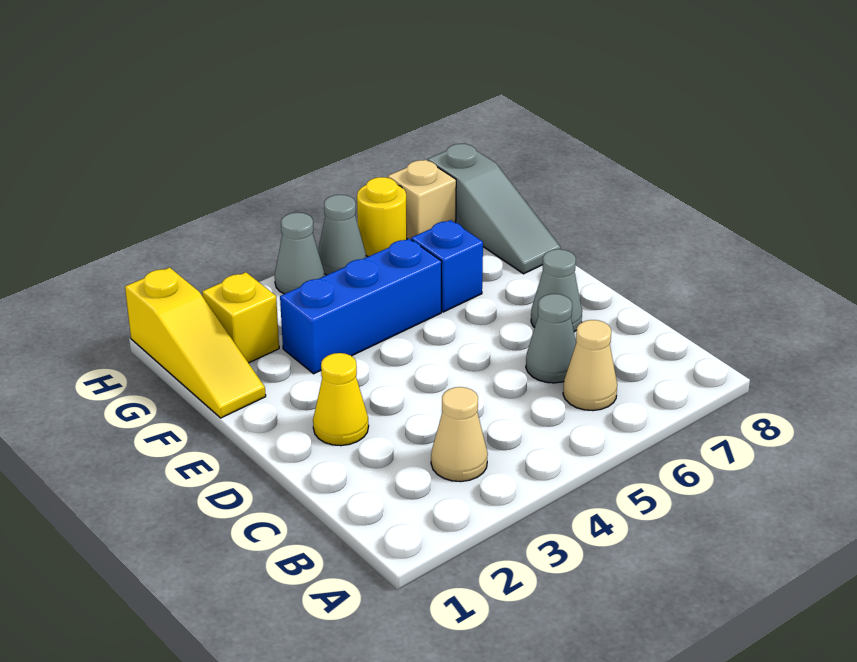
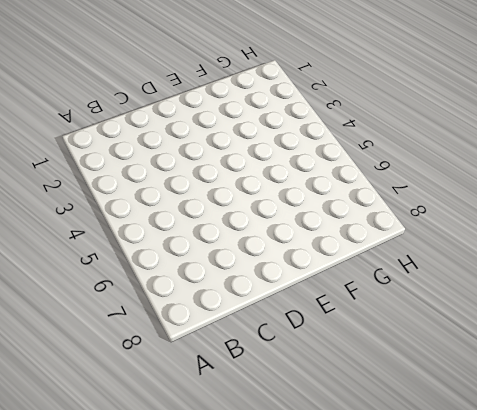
none -> tan 1x1 cone [431,387,488,482]
none -> tan 1x1 cone [563,320,617,411]
none -> grey 1x1 cone [526,294,576,383]

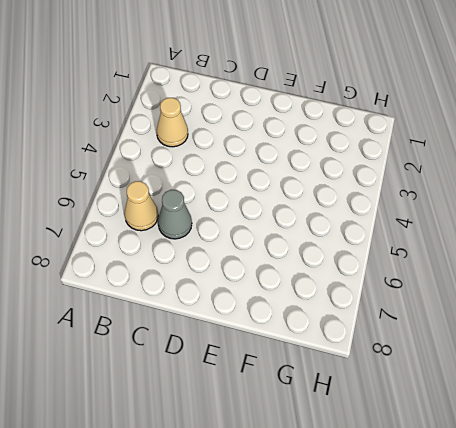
none -> yellow 1x1 cone [313,353,369,446]
none -> grey 1x1 cone [531,249,582,332]
none -> yellow 1x3 slope [125,267,266,418]

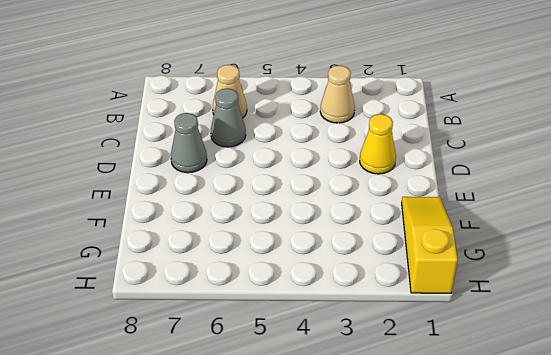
none -> blue 1x3 brick [280,239,442,374]
none -> blue 1x1 brick [411,220,483,312]
none -> grey 1x3 slope [428,143,561,274]

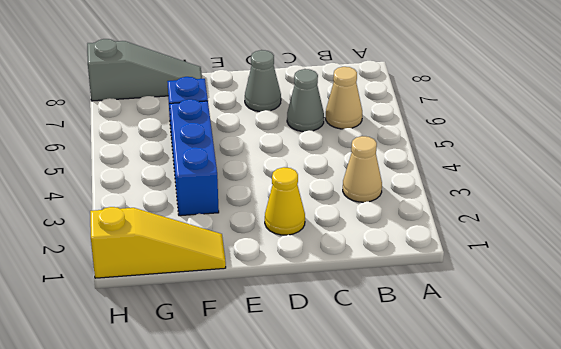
none -> yellow 1x1 brick [202,272,279,363]
none -> grey 1x1 cone [275,212,325,294]
none -> grey 1x1 cone [318,195,366,275]

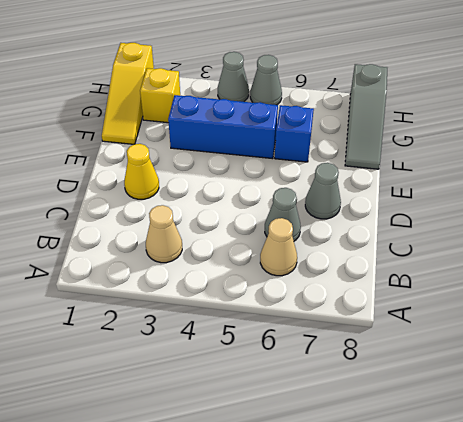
none -> yellow 1x1 round brick [357,177,407,257]
none -> tan 1x1 brick [388,160,456,239]

